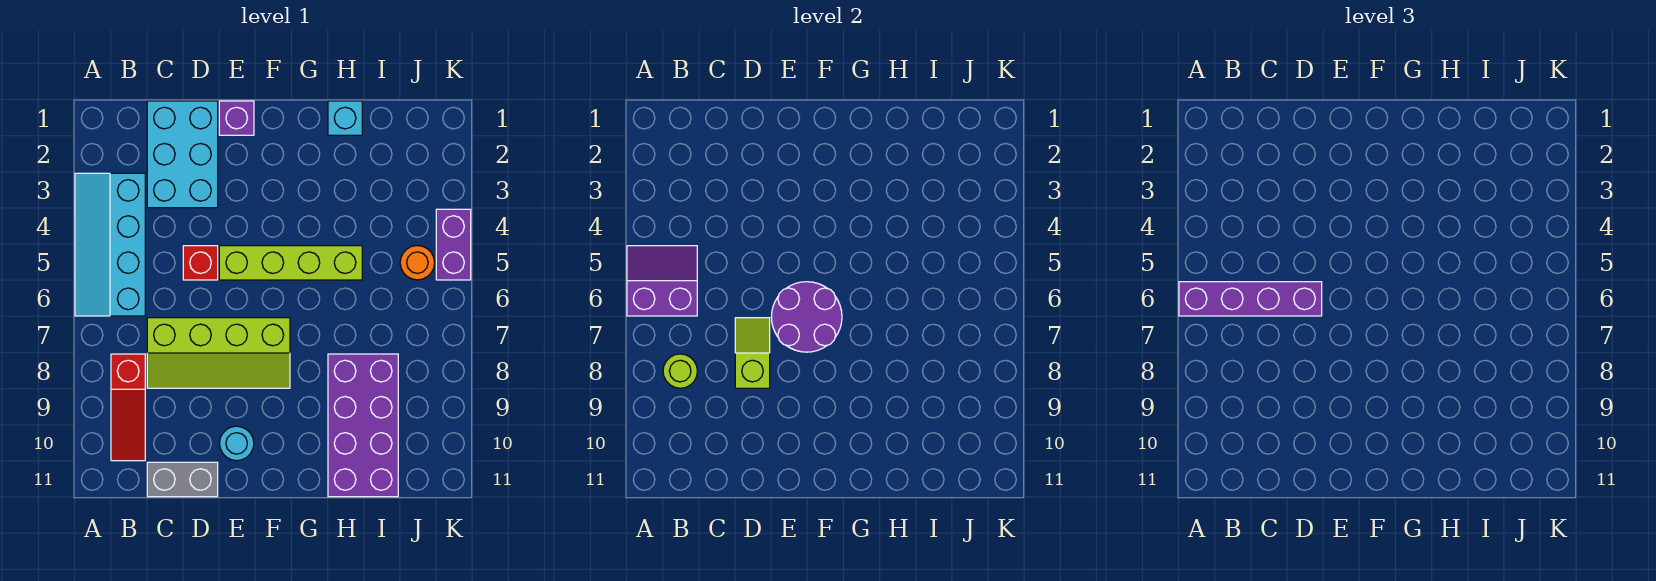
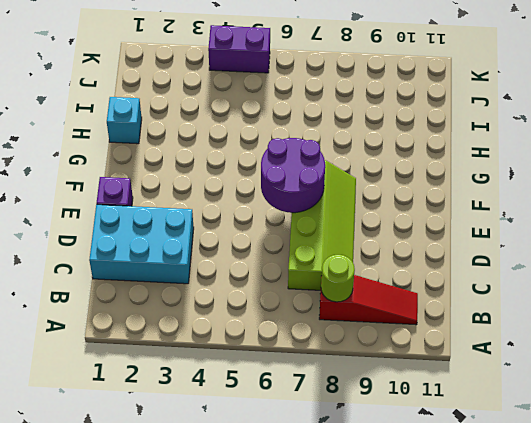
none -> cyan 2x4 slope [75,173,145,316]
none -> grey 1x2 brick [147,462,218,497]
none -> red 1x1 brick [183,246,218,280]

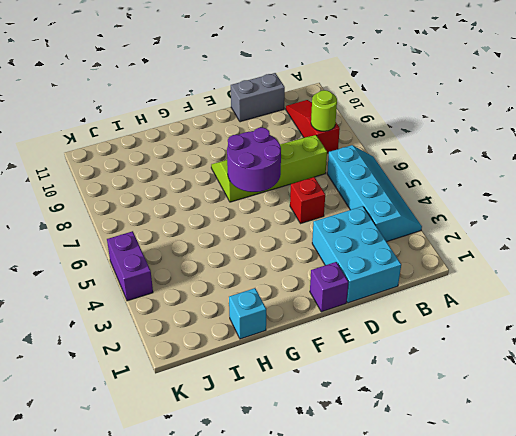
none -> lime 1x4 brick [219,246,362,280]
none -> cyan 1x1 round brick [220,426,254,461]
none -> purple 2x4 brick [328,354,398,497]

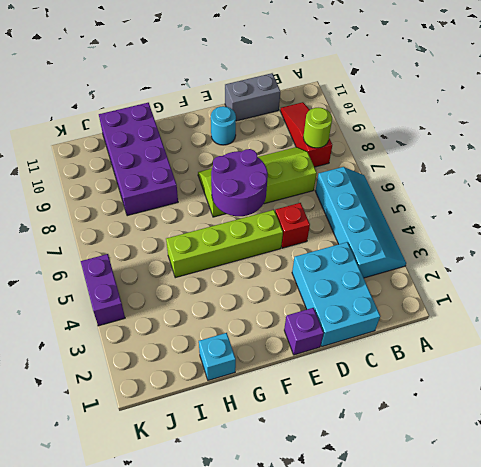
none -> orange 1x1 round brick [400,246,435,280]
none -> purple 2x2 slope [627,246,697,316]
none -> lime 1x2 slope [735,318,770,388]

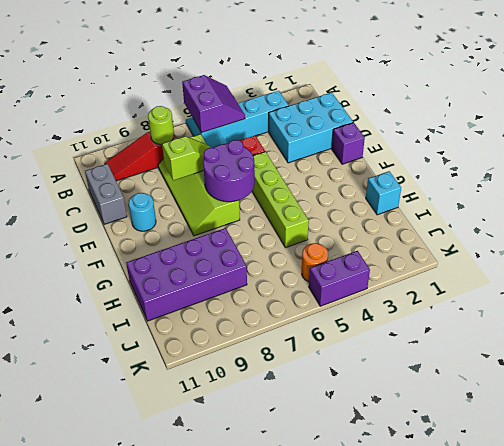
none -> purple 1x4 brick [1179,282,1322,316]

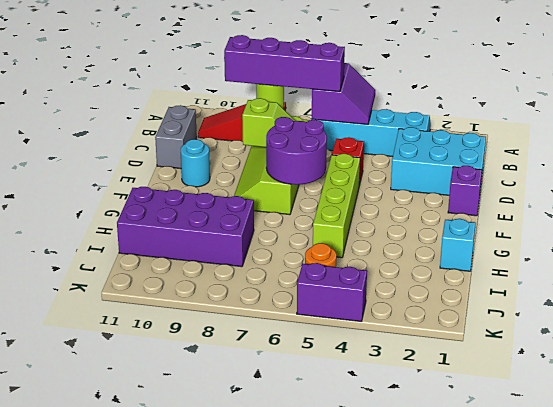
purple 1x4 brick [224,35,345,92] -> purple 1x4 brick turned to [1179,282,1322,316]

